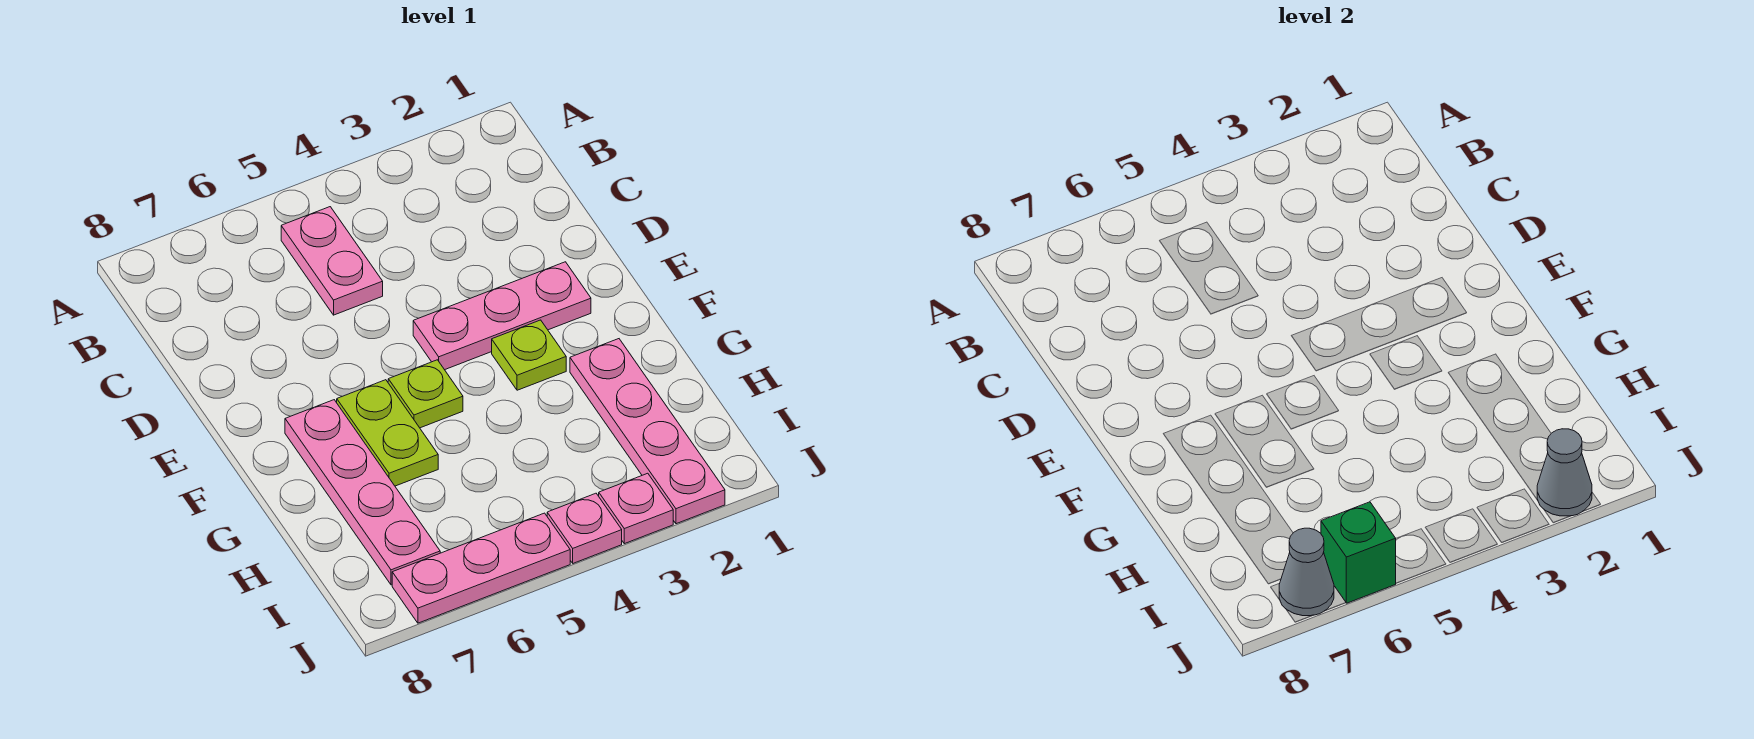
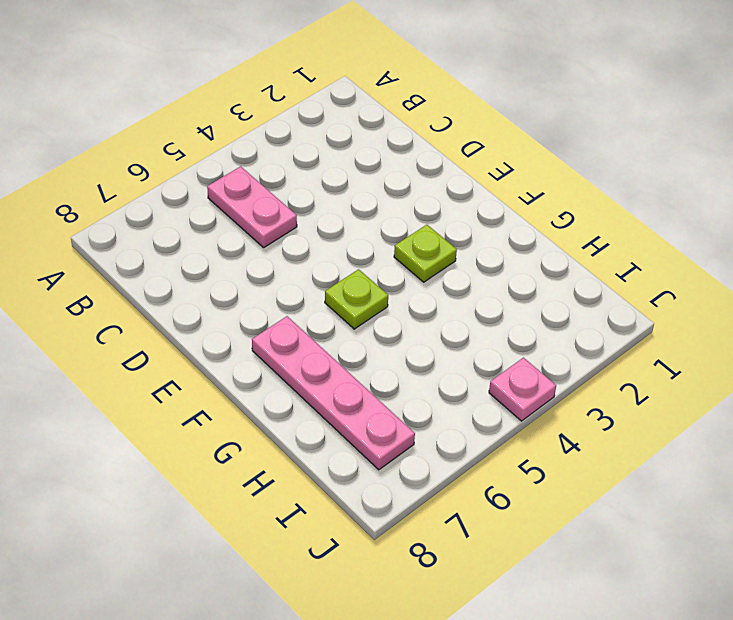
none -> pink 1x3 plate [413,262,591,370]
none -> lime 1x2 plate [337,380,438,486]
none -> pink 1x4 plate [570,339,725,524]

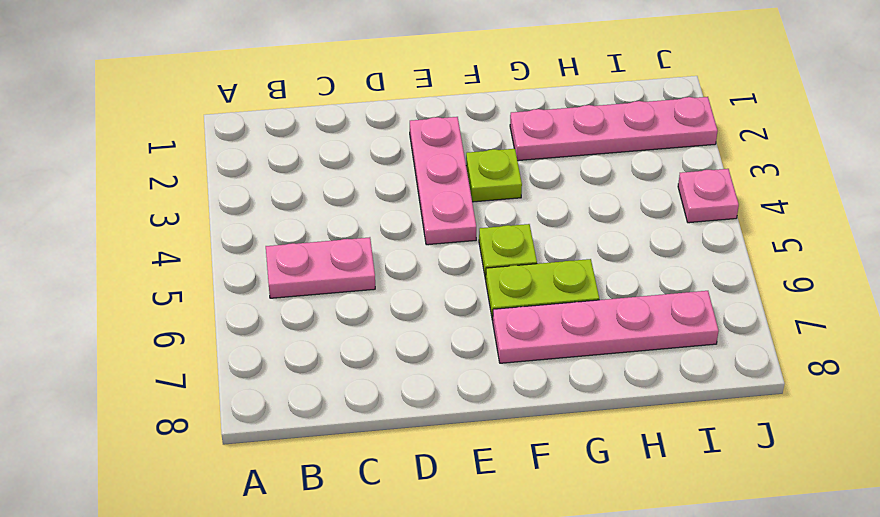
none -> pink 1x1 plate [599,473,673,544]
none -> pink 1x3 plate [392,513,570,623]
none -> grey 1x1 cone [1537,429,1592,516]

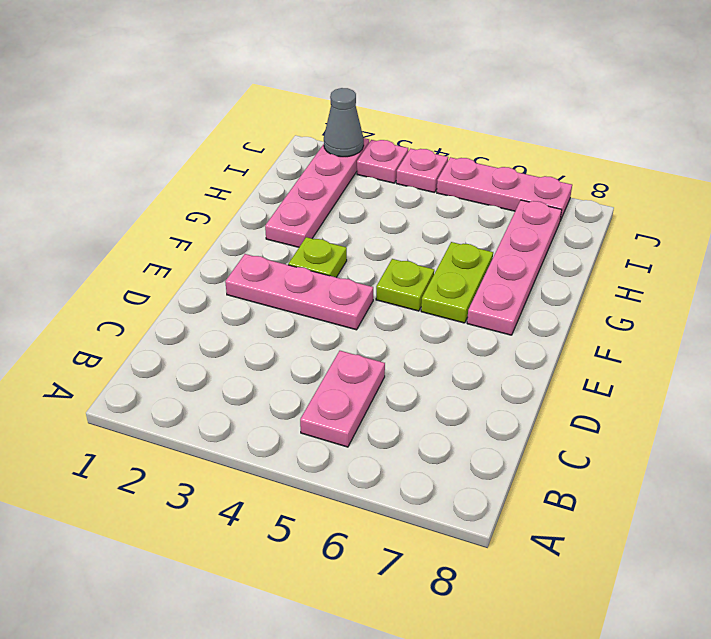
none -> green 1x1 brick [1321,502,1396,603]
none -> grey 1x1 cone [1279,528,1334,616]

